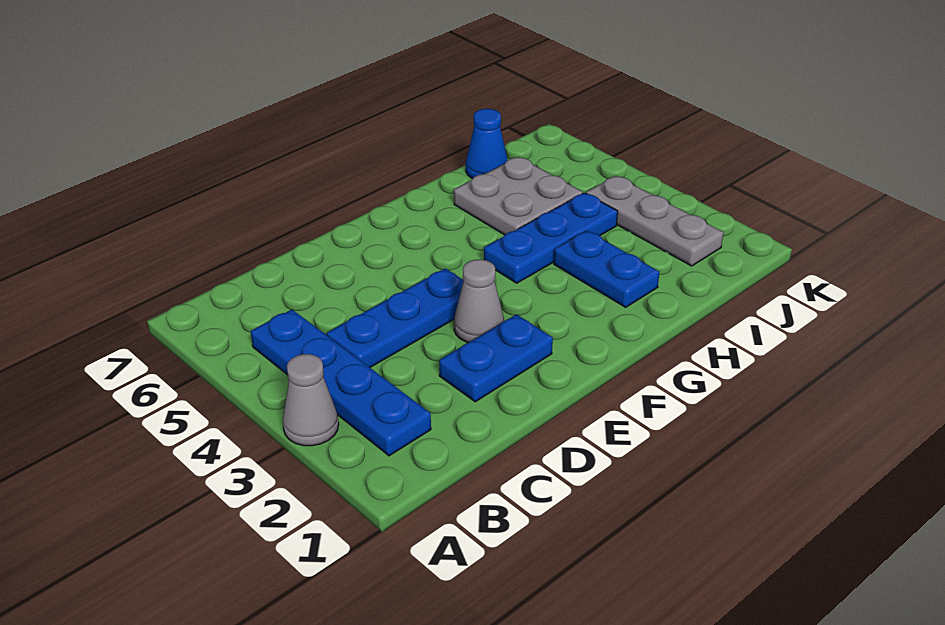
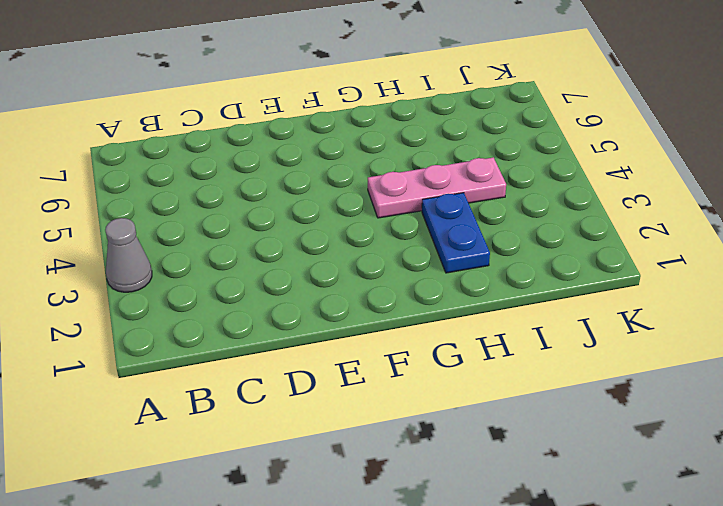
pink 1x3 plate [368,157,506,218] -> blue 1x3 plate [484,193,618,283]
none -> blue 1x4 plate [251,310,431,456]
none -> blue 1x3 plate [327,268,464,367]

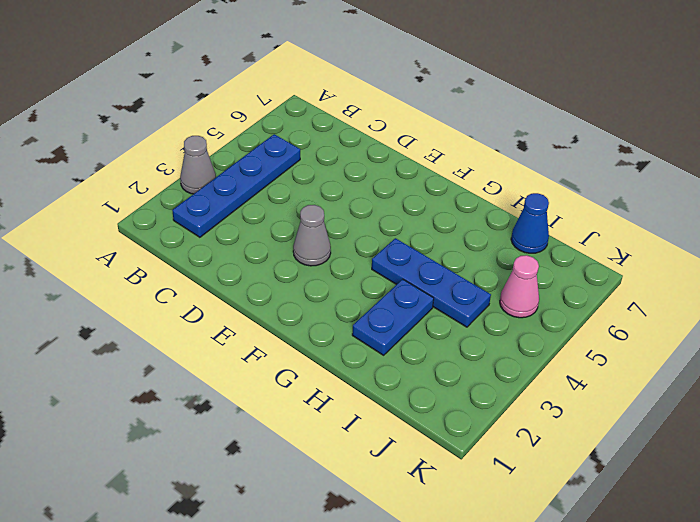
pink 1x1 cone [500,255,539,318] -> none
none -> blue 1x3 plate [327,268,464,367]
none -> blue 1x2 plate [439,314,553,402]

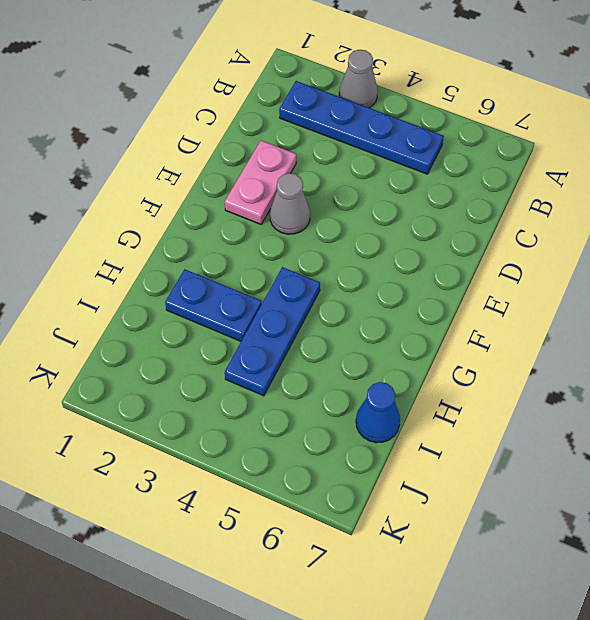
pink 1x2 plate [225,140,296,224] -> blue 1x2 plate [439,314,553,402]
none -> blue 1x3 plate [327,268,464,367]
none -> grey 2x2 plate [454,157,583,235]

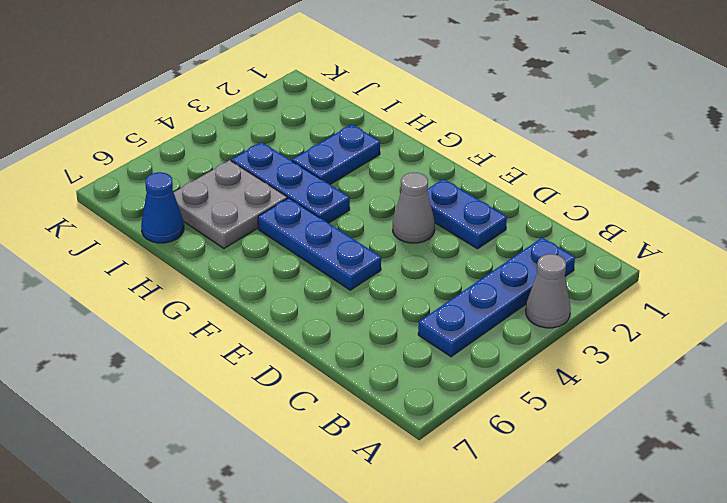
blue 1x3 plate [258,198,381,290] -> blue 1x3 plate moved to [327,268,464,367]
none -> grey 1x3 plate [586,176,723,266]

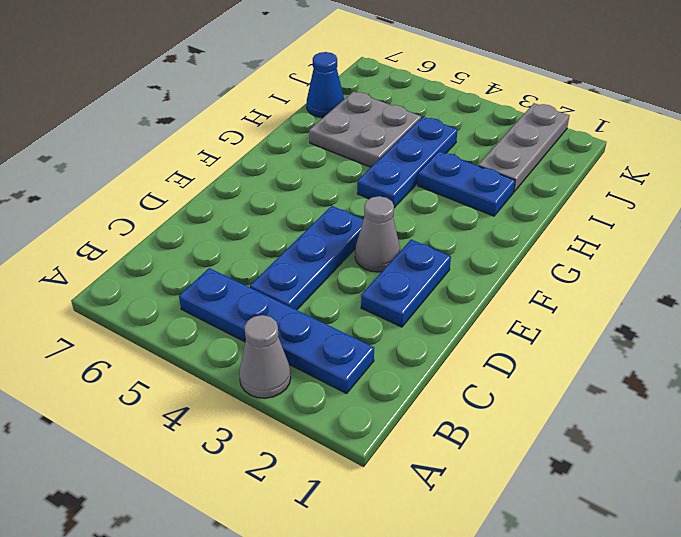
grey 1x3 plate [478,103,570,192] -> grey 1x3 plate turned to [586,176,723,266]

